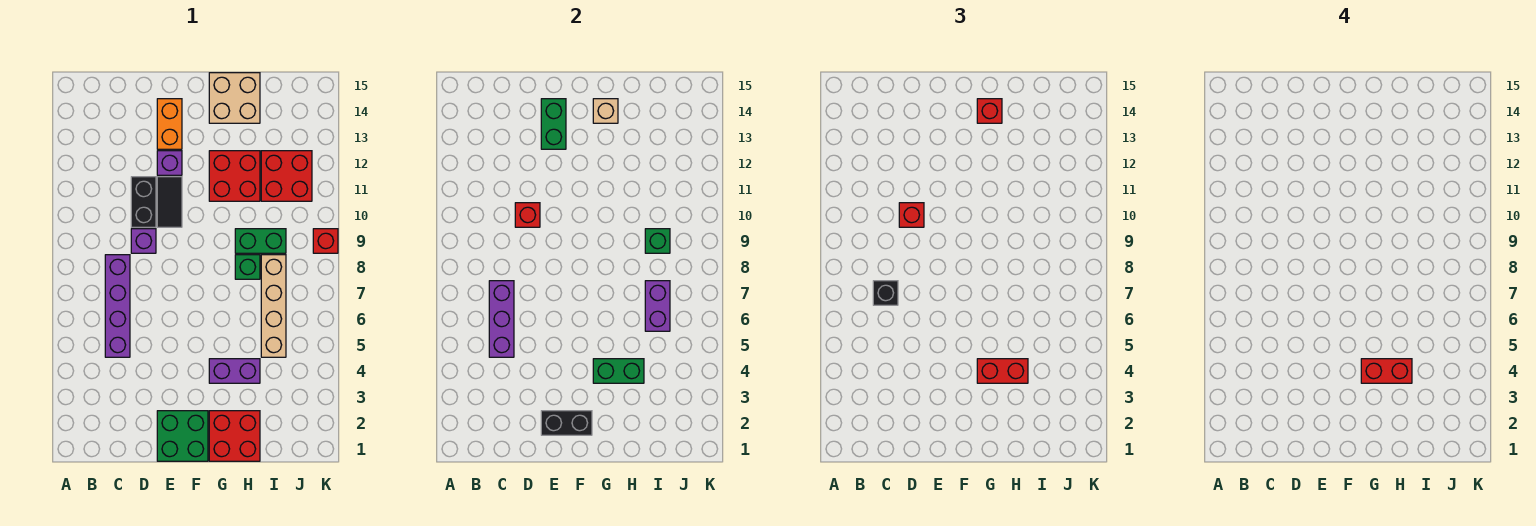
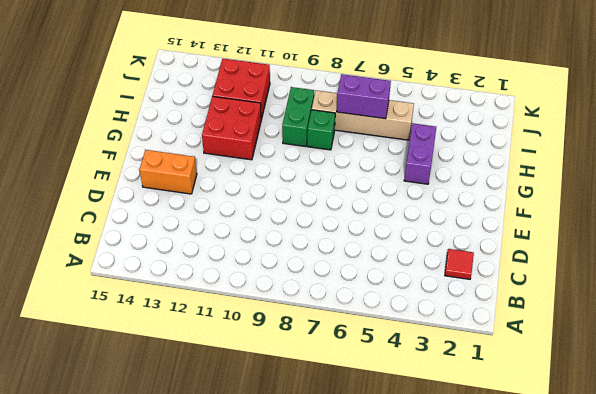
red 1x1 tile [445,249,474,279] -> none
none -> purple 1x4 brick [105,255,130,357]
none -> purple 1x1 brick [131,229,156,253]
none -> black 1x2 brick [131,177,156,227]

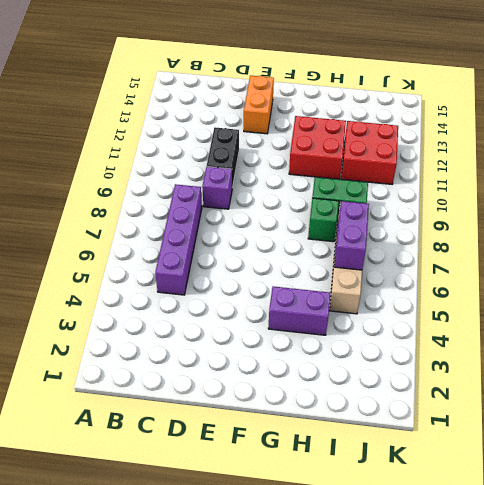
none -> green 2x2 brick [157,411,208,461]
none -> black 1x2 tile [157,177,182,227]
none -> purple 1x1 brick [157,151,182,175]

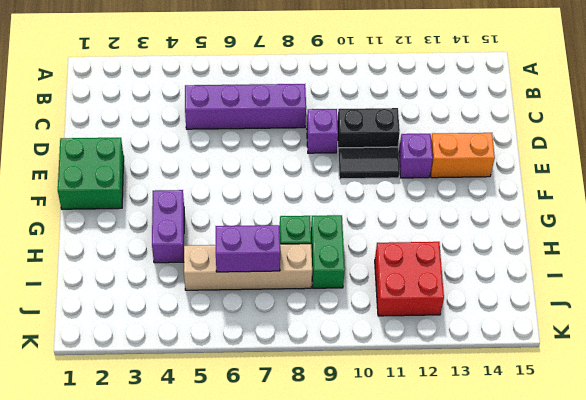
none -> red 2x2 brick [209,411,260,461]
none -> red 2x2 brick [209,151,260,201]
none -> tan 2x2 brick [209,73,260,123]

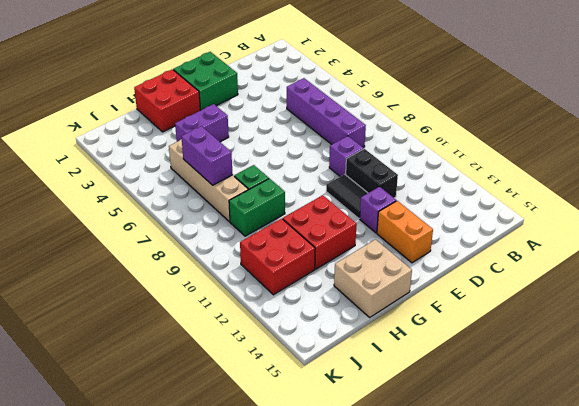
none -> red 1x1 brick [313,229,338,253]
none -> purple 1x3 brick [489,281,514,357]
none -> red 1x1 brick [515,203,540,227]

